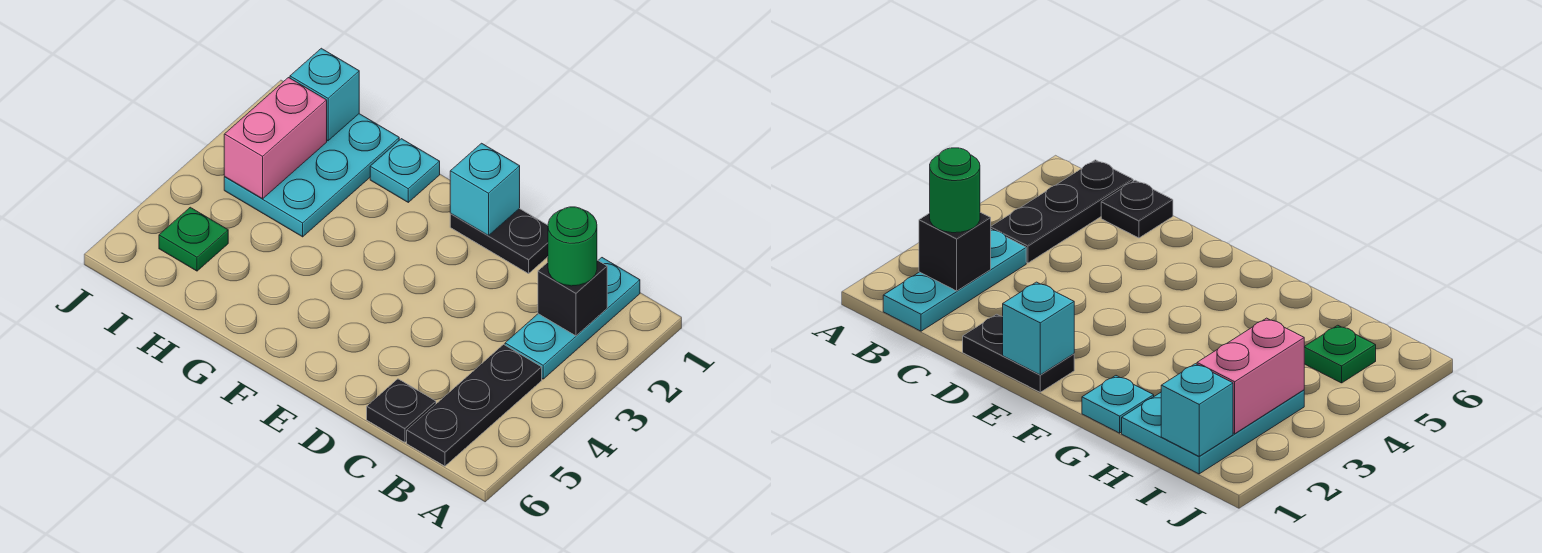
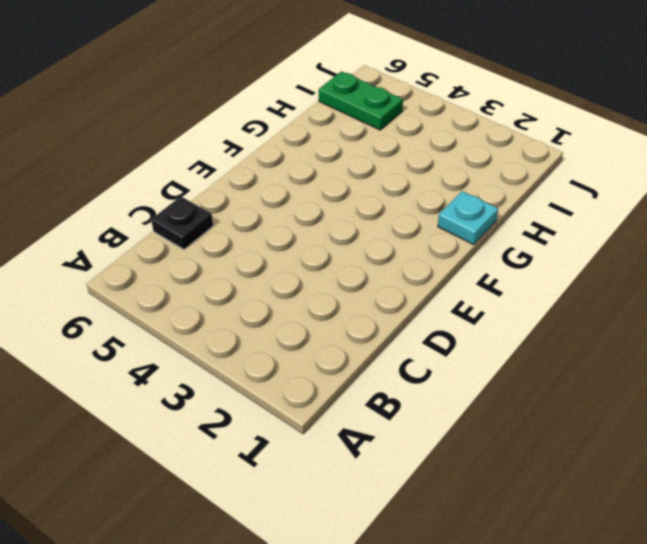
green 1x2 plate [319,71,403,130] -> green 1x1 plate [159,207,228,271]
none -> cyan 1x3 plate [505,258,640,379]
none -> black 1x3 plate [407,344,542,466]
none -> black 1x2 plate [450,209,548,274]

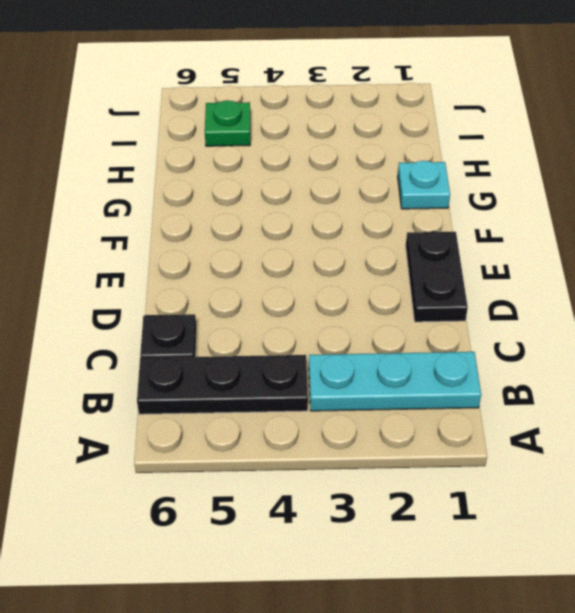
none -> cyan 2x3 plate [224,114,399,237]
none -> black 1x1 brick [538,260,607,336]
none -> cyan 1x1 brick [450,143,520,236]

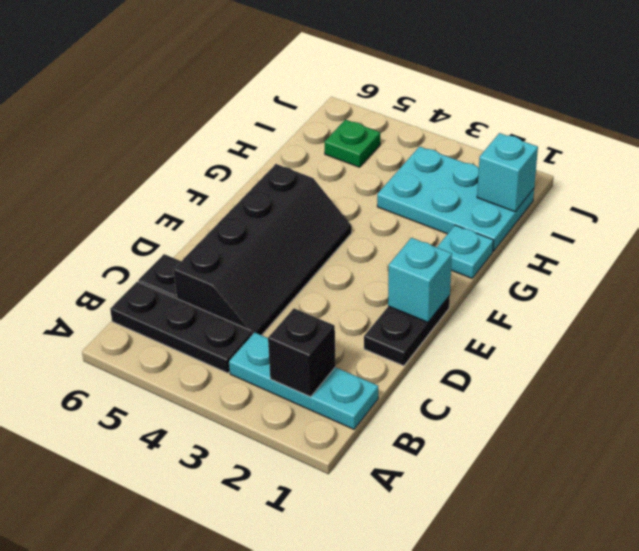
black 2x4 slope [174,164,352,335] -> none
none -> pink 1x2 brick [224,78,327,199]
none -> green 1x1 round brick [548,207,597,286]

